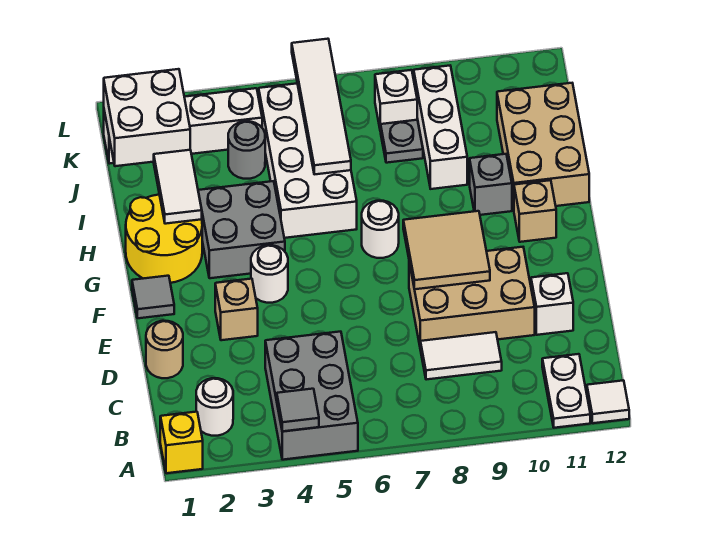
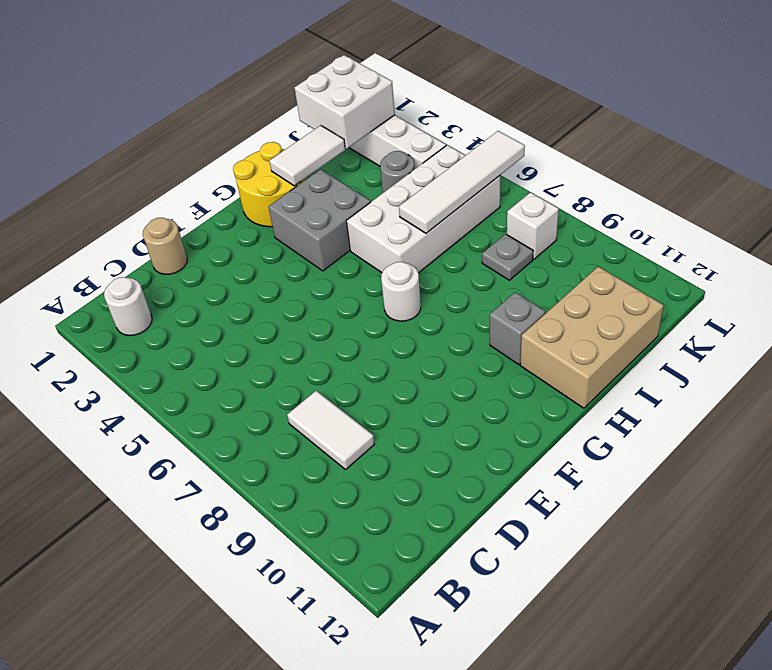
none -> yellow 1x1 brick [160,412,203,473]
none -> grey 2x3 brick [265,332,358,460]
none -> white 1x2 plate [542,354,590,428]

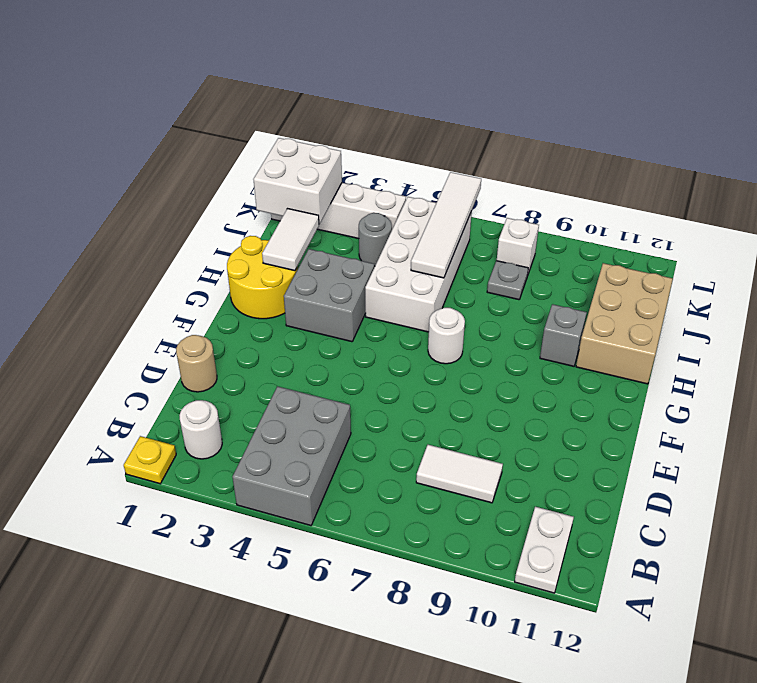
yellow 1x1 plate [124,436,176,484] -> yellow 1x1 brick [160,412,203,473]
none -> white 1x1 tile [587,380,629,423]
none -> tan 2x3 brick [409,247,535,345]
none -> white 1x1 brick [531,273,573,335]

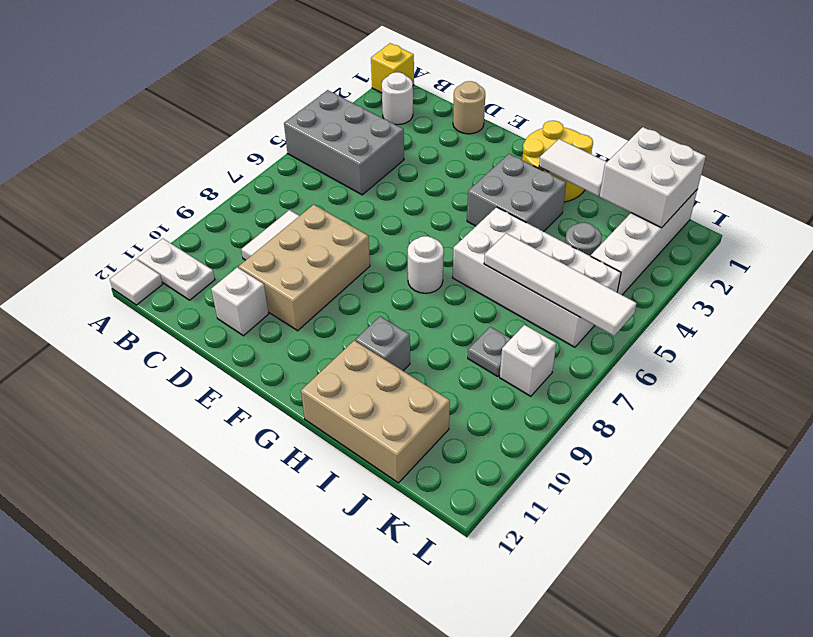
none -> tan 1x1 brick [215,279,258,340]
none -> grey 1x1 tile [132,276,174,318]
none -> white 1x1 round brick [251,245,288,303]

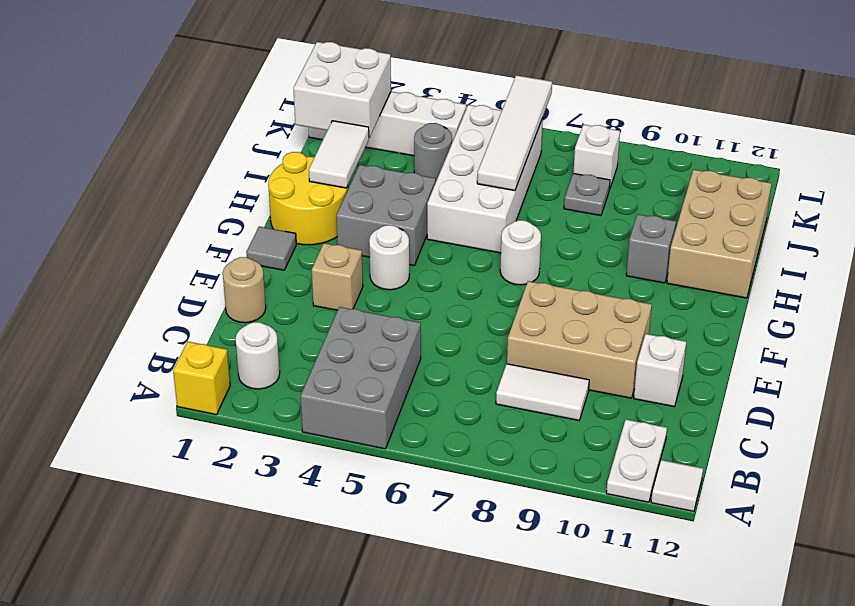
none -> tan 1x1 brick [514,180,556,242]
none -> white 1x3 brick [414,66,467,189]
none -> grey 1x1 tile [277,389,319,431]

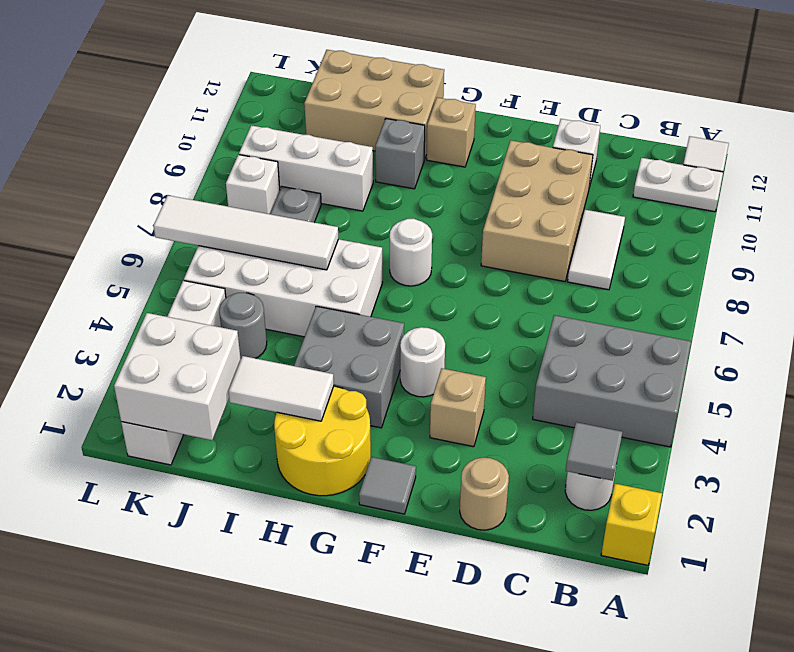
grey 1x1 tile [566,422,622,481] -> grey 1x1 tile moved to [277,389,319,431]
none -> tan 2x2 tile [403,211,490,289]

